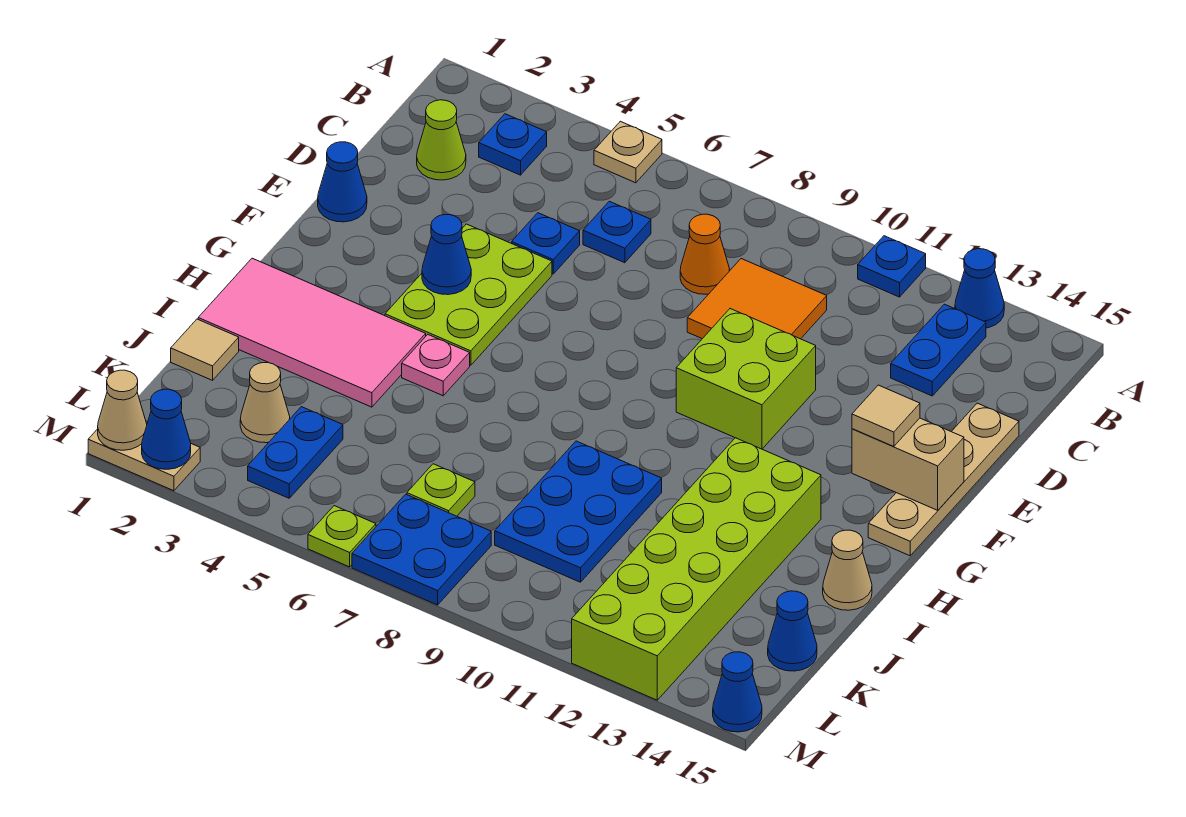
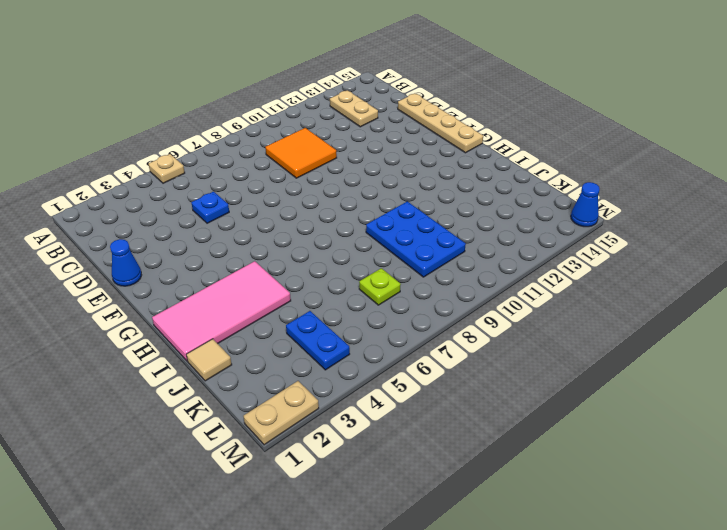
tan 1x2 plate [330,90,378,127] -> blue 1x2 plate [891,304,986,396]
none -> blue 1x1 plate [858,236,926,297]
none -> blue 1x1 cone [955,249,1004,328]
none -> blue 1x1 plate [479,114,547,175]
none -> lime 1x1 cone [417,100,466,180]

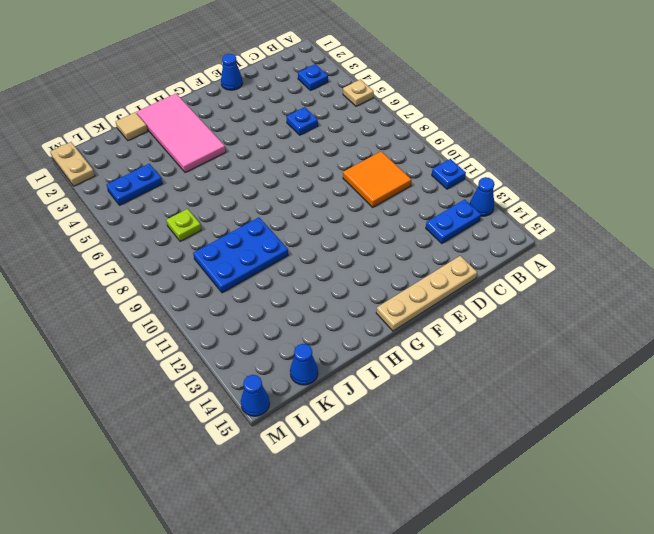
none -> lime 1x1 cone [417,100,466,180]
none -> blue 1x1 plate [583,201,651,263]
none -> orange 1x1 cone [680,214,730,294]
none -> lime 2x3 plate [385,224,552,365]

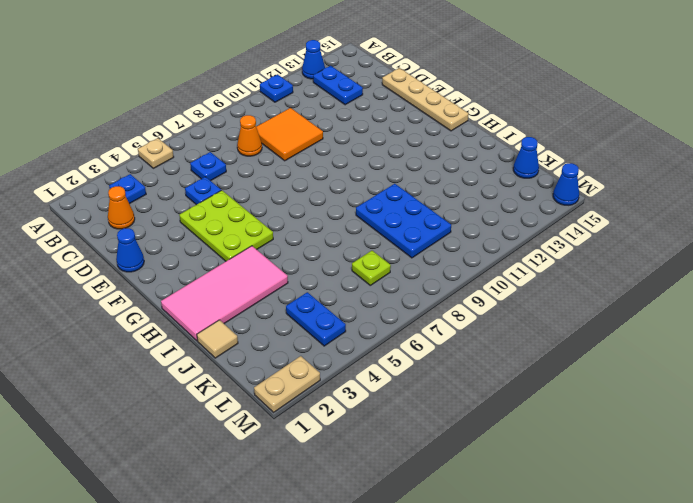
orange 1x1 cone [108,186,135,229] -> lime 1x1 cone [417,100,466,180]
none -> lime 2x2 brick [676,309,816,449]
none -> pink 1x1 plate [402,335,470,396]
none -> lime 2x6 brick [572,438,821,700]
none -> tan 1x1 cone [823,530,872,610]

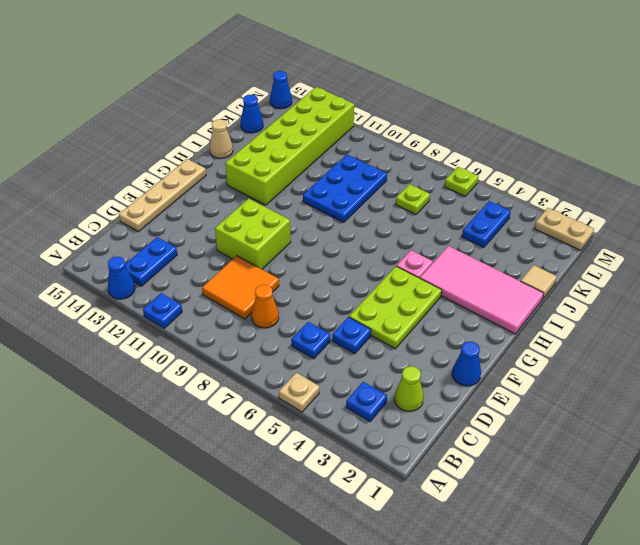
none -> tan 1x1 cone [240,363,290,443]
none -> blue 2x2 plate [352,494,491,605]
none -> blue 1x1 cone [422,214,471,295]
none -> tan 1x2 brick [852,418,964,510]

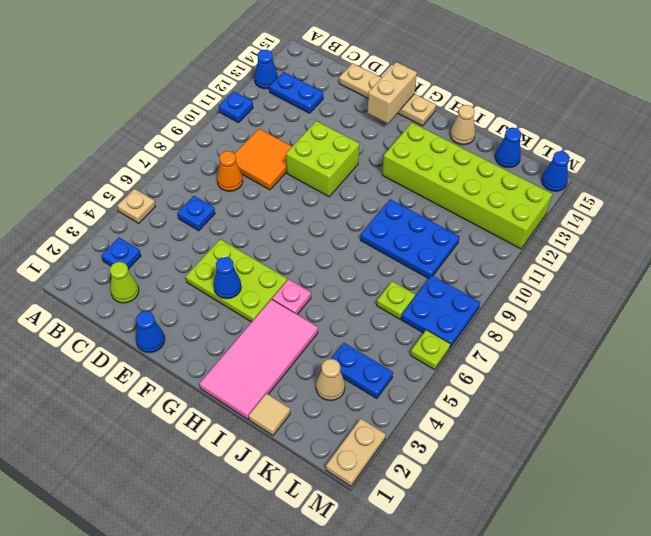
none -> blue 1x1 plate [512,213,580,274]
none -> tan 1x1 cone [98,370,147,450]
none -> blue 1x1 cone [142,389,191,469]
none -> tan 1x1 tile [852,385,920,447]

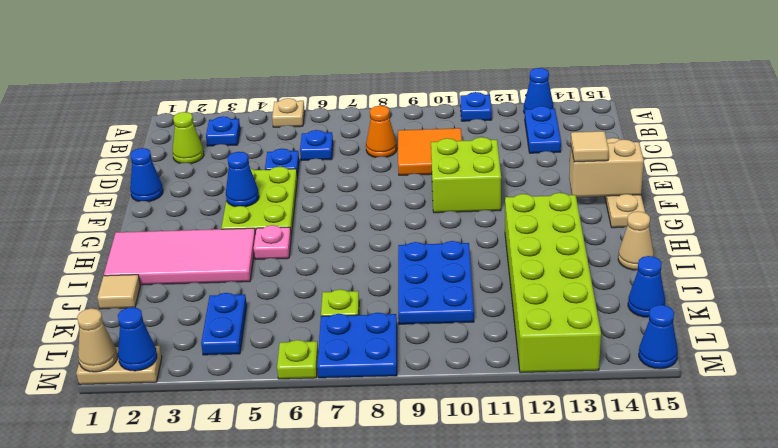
none -> tan 1x1 cone [240,363,290,443]

